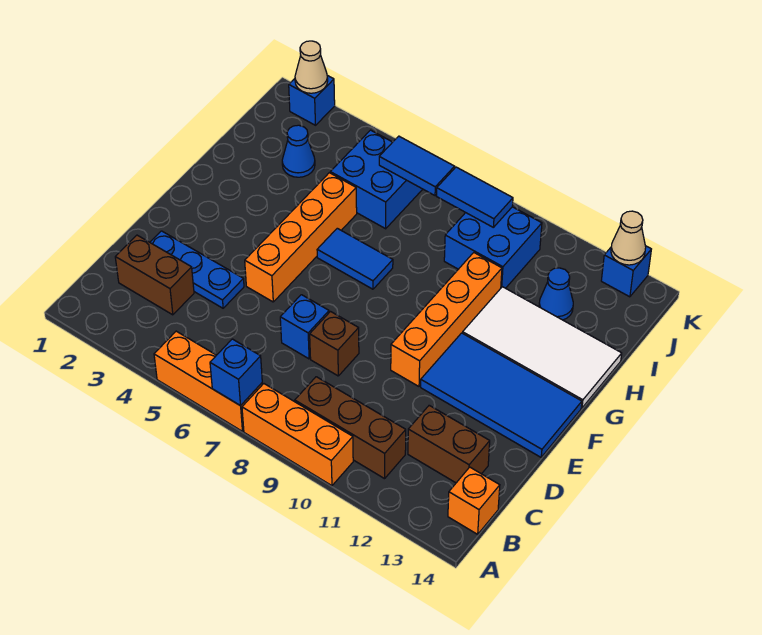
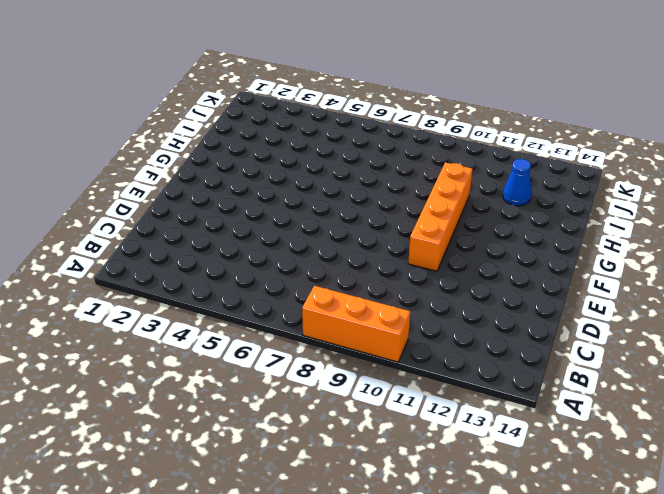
none -> orange 1x3 brick [154,331,262,431]
none -> brown 1x3 brick [295,377,406,479]
none -> orange 1x1 brick [448,467,500,534]

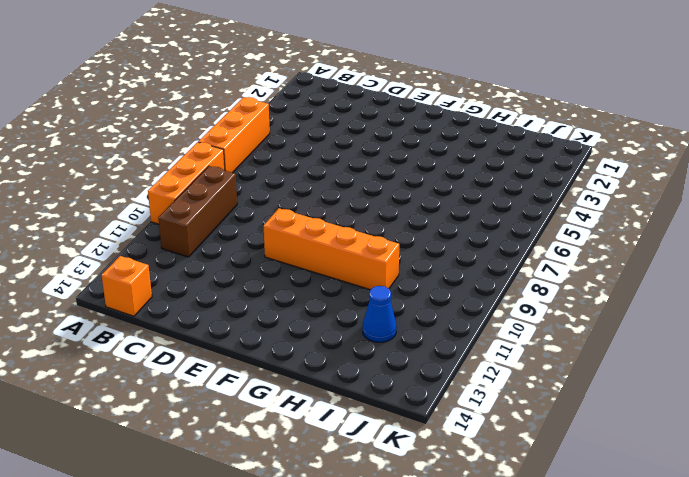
none -> brown 1x2 brick [115,235,194,315]
none -> brown 1x2 brick [408,405,490,483]
none -> blue 1x3 plate [150,231,244,308]

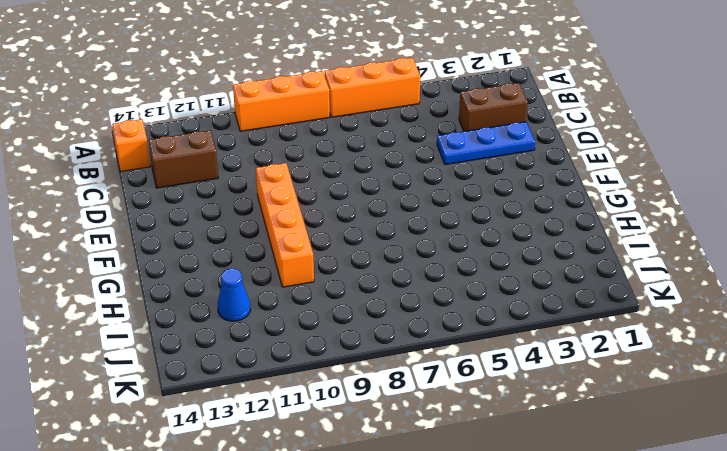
none -> brown 1x3 brick [295,377,406,479]
none -> blue 1x1 brick [280,295,329,359]
none -> brown 1x1 brick [310,312,359,376]

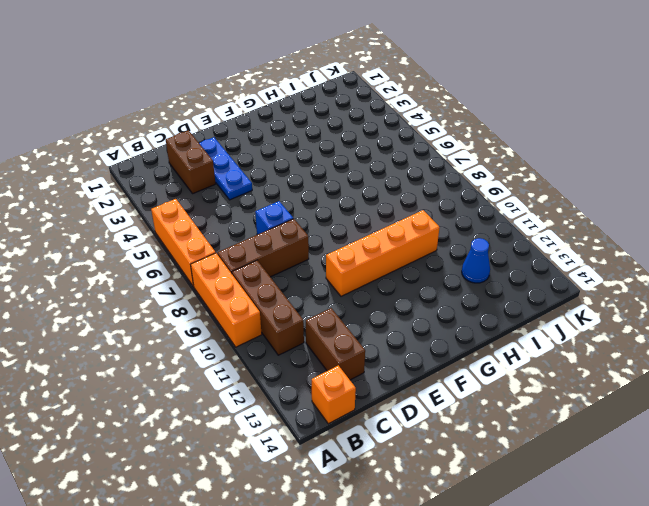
brown 1x3 brick [217,219,309,277] -> brown 1x1 brick [310,312,359,376]
none -> orange 1x4 brick [245,173,357,302]
none -> blue 2x4 tile [421,333,582,457]
none -> blue 1x2 tile [317,228,393,289]

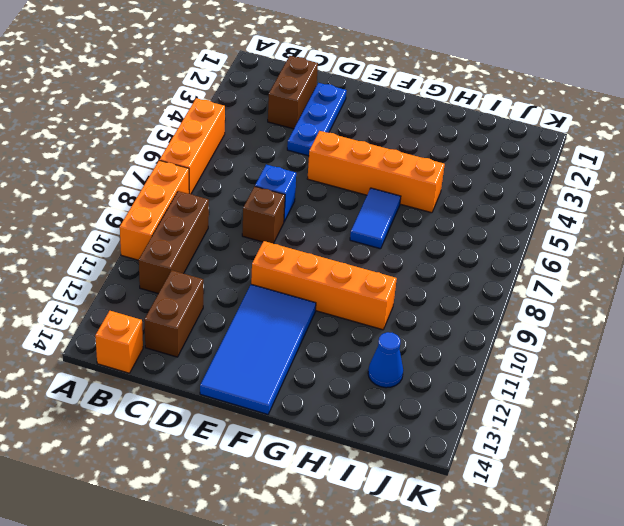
none -> white 2x4 tile [463,287,622,408]
none -> blue 1x1 cone [282,125,315,177]
none -> blue 2x2 brick [330,130,423,229]

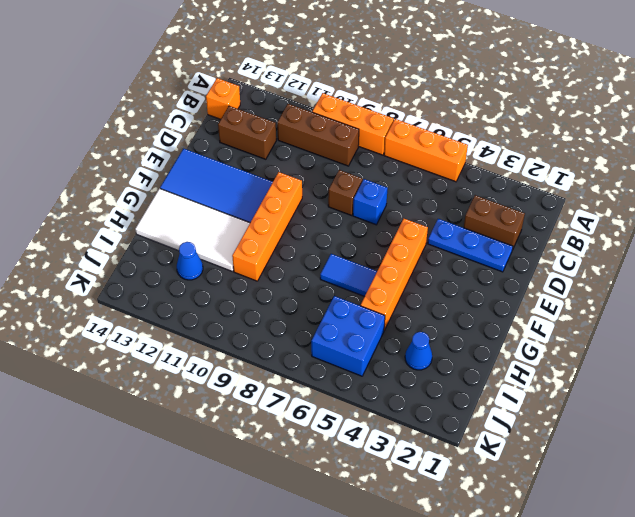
none -> blue 2x2 brick [444,207,542,288]
none -> blue 1x1 brick [289,76,335,125]
none -> blue 1x1 brick [601,246,651,297]

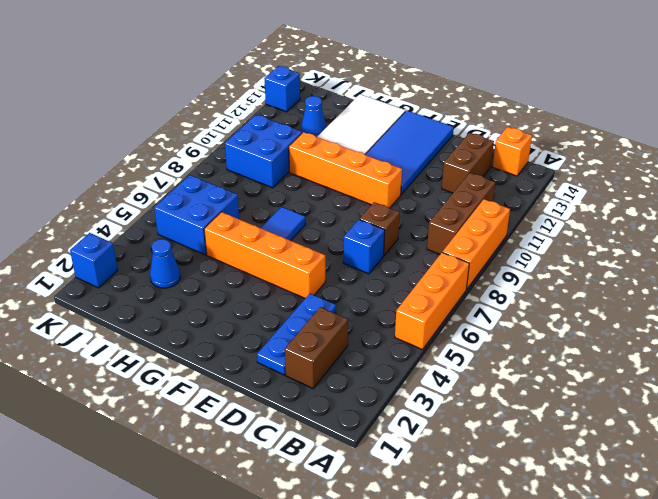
none -> blue 1x1 brick [210,339,262,406]
none -> blue 1x2 tile [379,136,455,195]
none -> blue 1x2 tile [437,167,513,227]

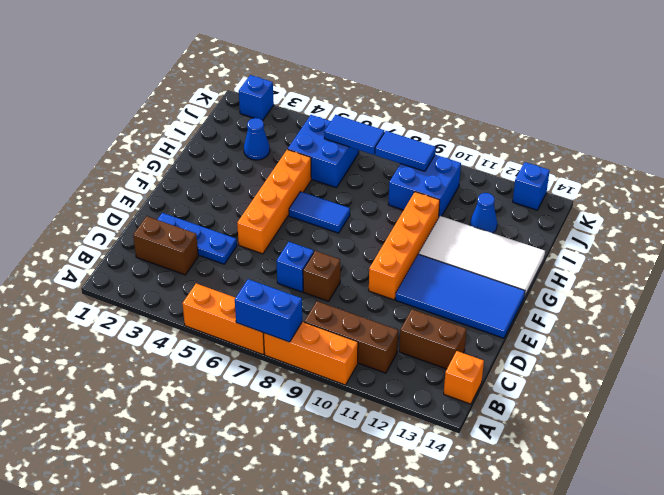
blue 1x2 brick [235,279,302,342] -> blue 1x1 brick [210,339,262,406]
none -> tan 1x1 cone [295,41,328,93]
none -> tan 1x1 cone [611,211,646,265]

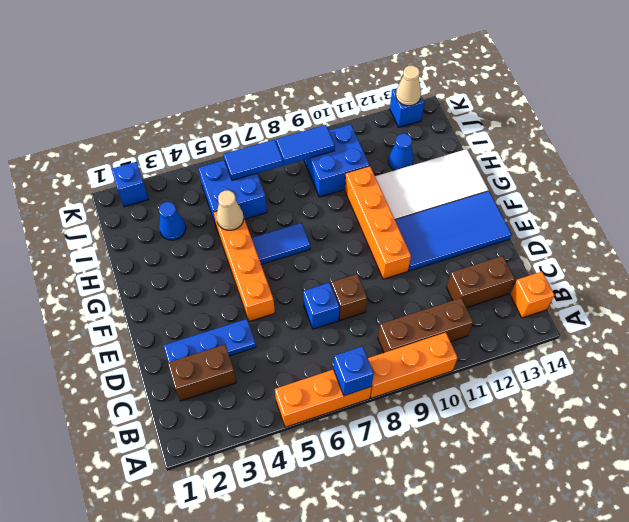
tan 1x1 cone [216,190,244,230] -> tan 1x1 cone moved to [295,41,328,93]

